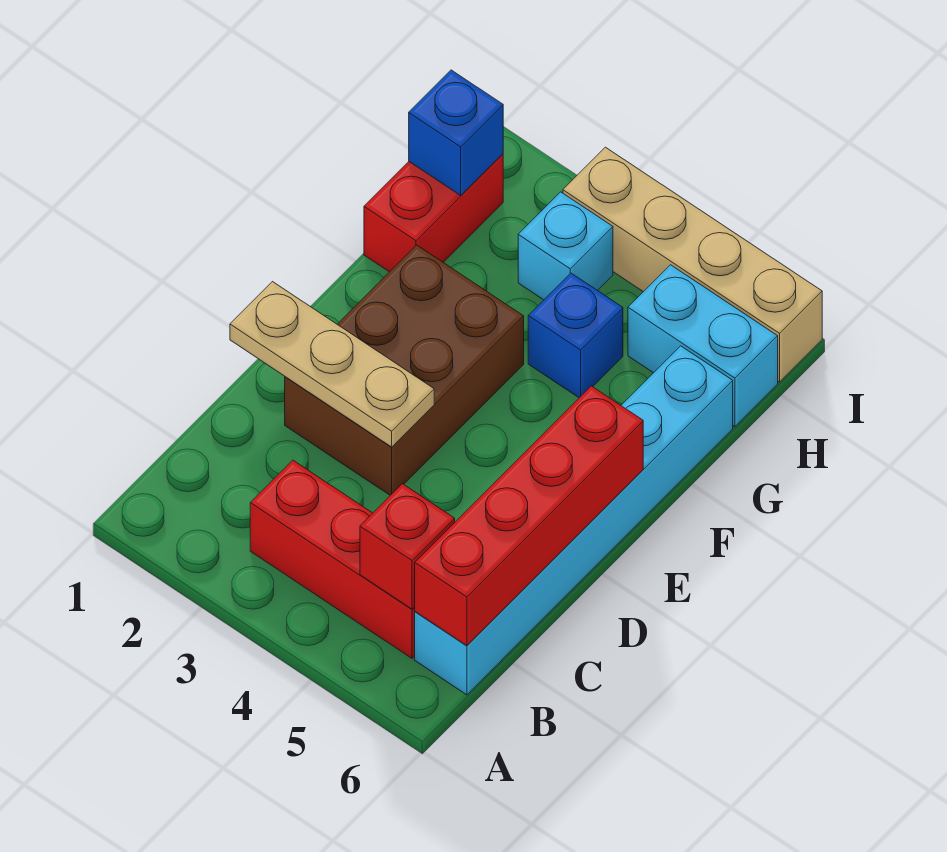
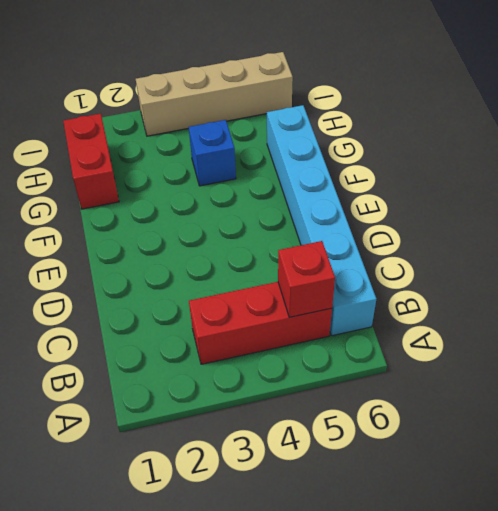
none -> brown 2x3 brick [285,245,524,495]
none -> cyan 1x1 brick [518,192,613,300]
none -> cyan 1x2 brick [628,265,778,427]

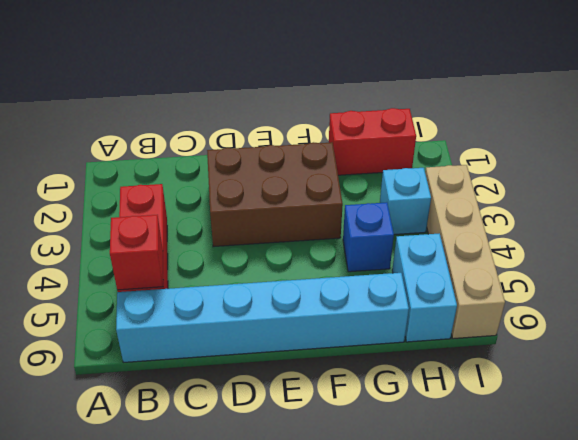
none -> red 1x4 brick [415,386,643,646]
none -> tan 1x3 plate [230,282,434,447]
none -> blue 1x1 brick [409,70,503,195]

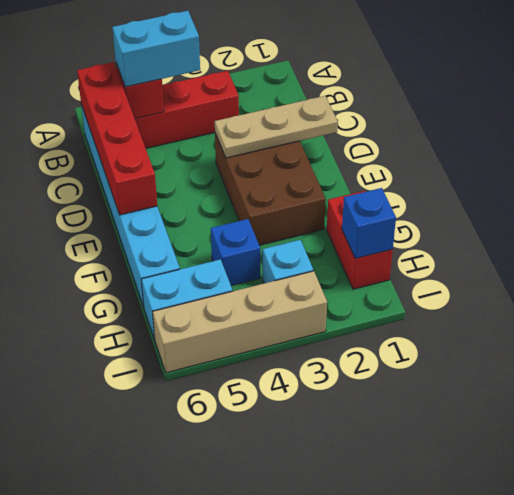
cyan 1x2 brick [112,11,200,87] -> none

